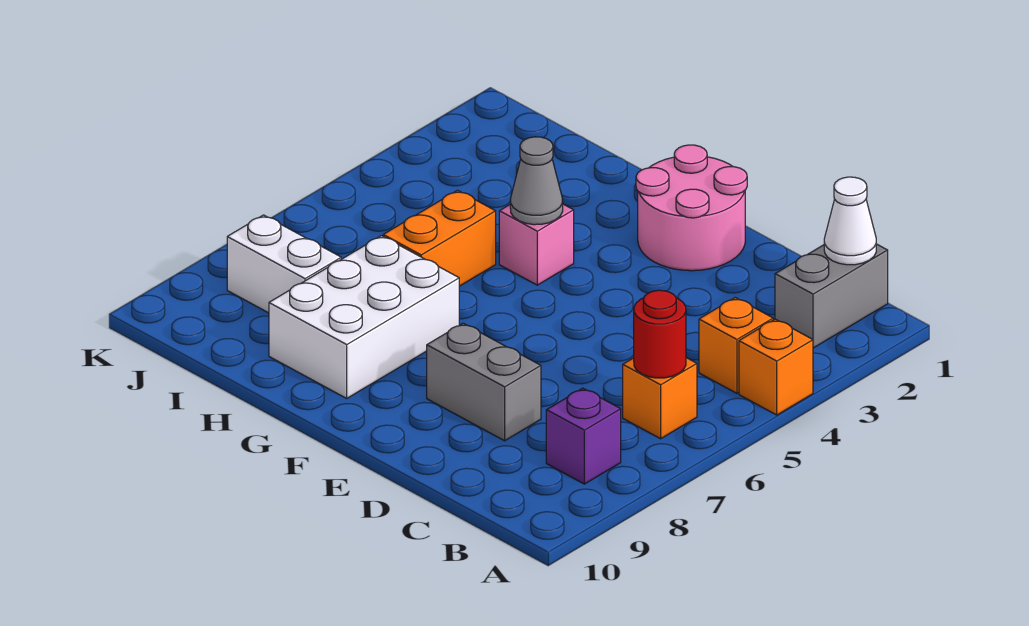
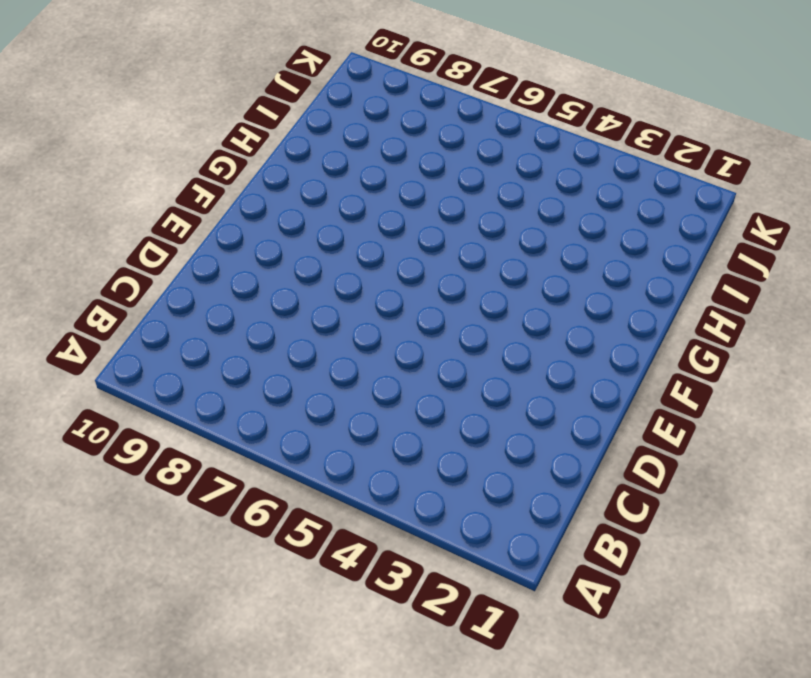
none -> orange 1x1 brick [739,319,813,415]
none -> grey 1x2 brick [775,244,888,348]
none -> orange 1x1 brick [699,298,773,393]

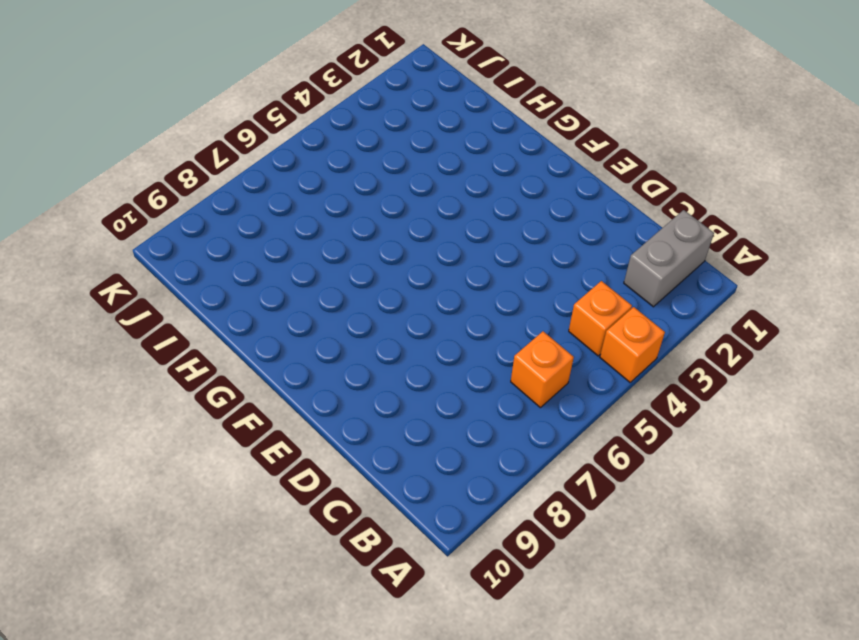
none -> purple 1x1 brick [546,388,621,484]
none -> grey 1x2 brick [427,323,541,441]
none -> pink 2x2 round brick [636,145,747,271]

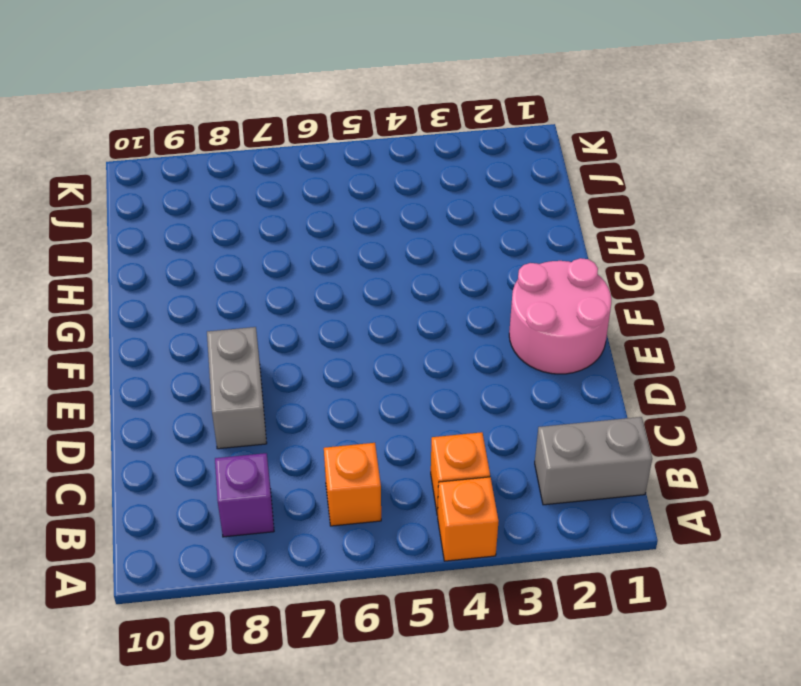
none -> pink 1x1 brick [499,204,574,285]
none -> white 2x3 brick [269,236,459,398]
none -> orange 1x2 brick [383,190,496,286]

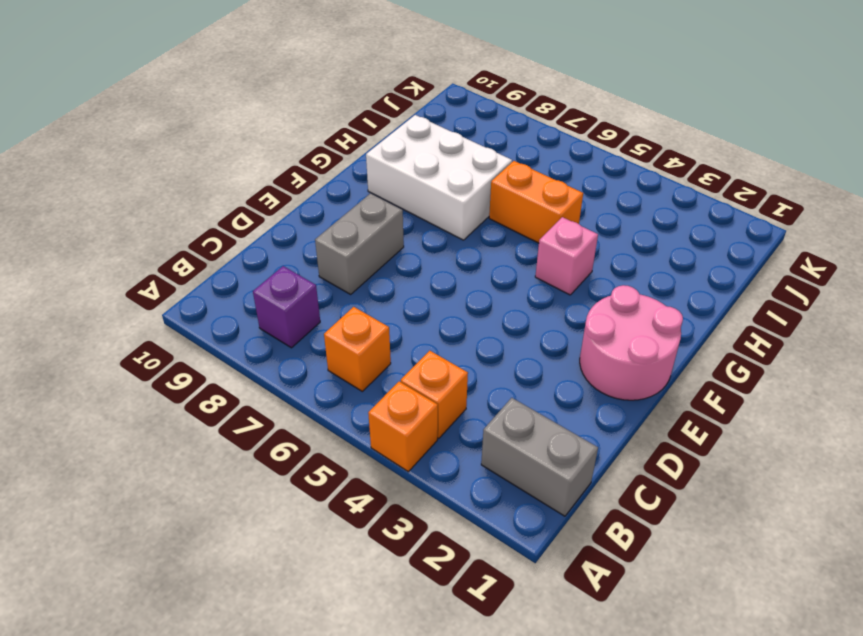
none -> white 1x2 brick [227,215,341,313]
none -> white 1x1 cone [824,177,876,265]
none -> red 1x1 round brick [634,290,686,378]

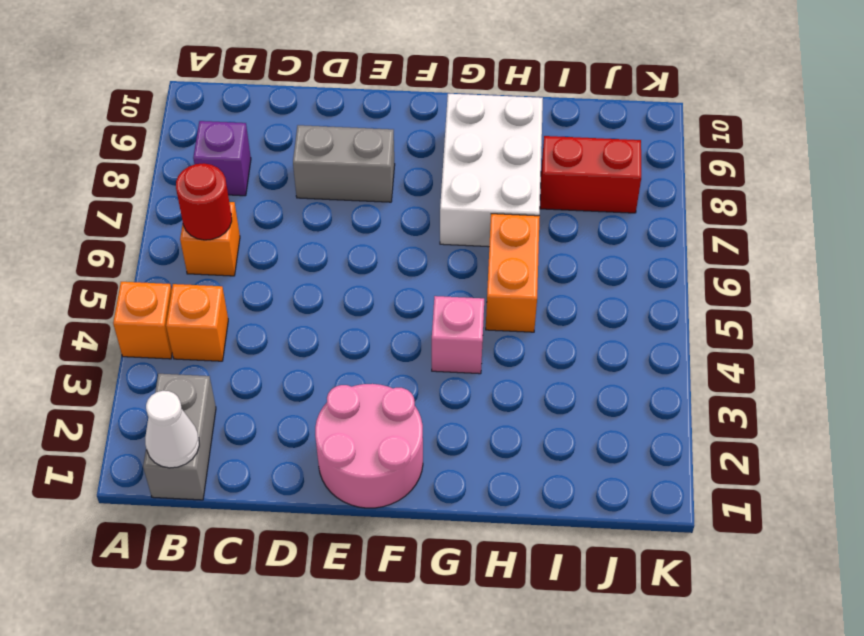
red 1x2 brick [540,136,641,213] -> white 1x2 brick [227,215,341,313]
none -> grey 1x1 cone [510,137,563,225]

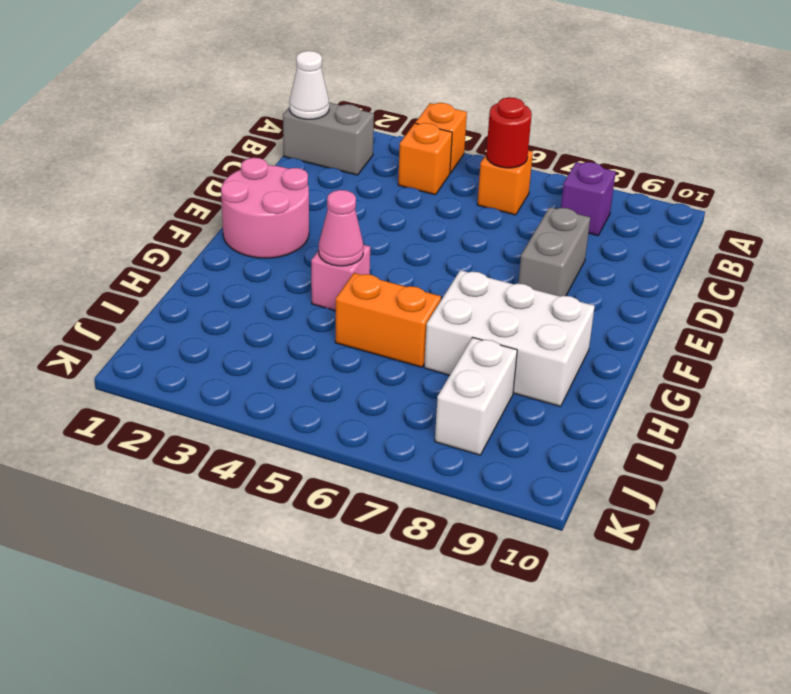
pink 1x1 cone [319,190,364,266] -> grey 1x1 cone [510,137,563,225]

